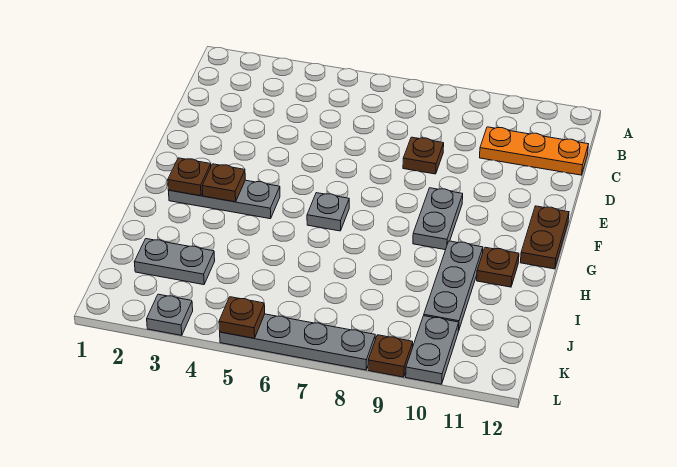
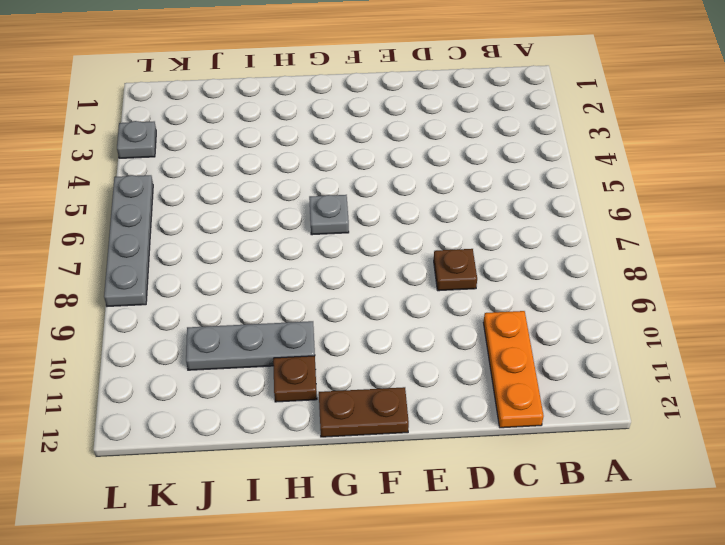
none -> grey 1x2 plate [413,188,463,250]
none -> grey 1x3 plate [168,180,280,219]
none -> grey 1x2 plate [134,239,215,285]

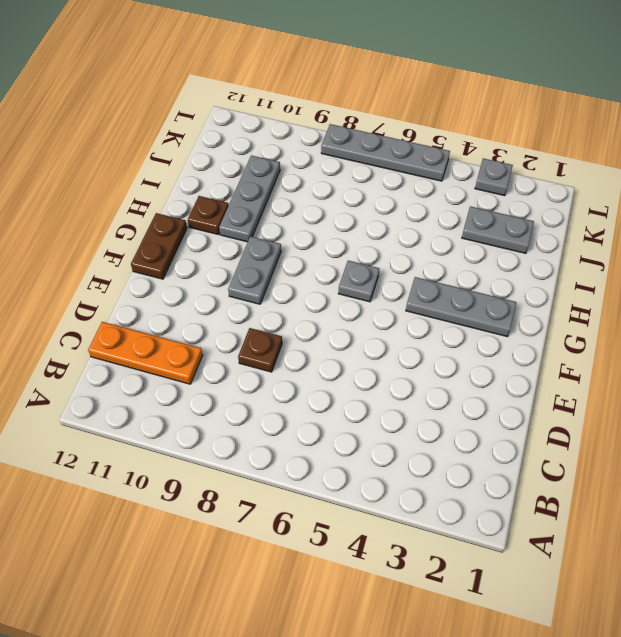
none -> grey 1x2 plate [406,316,459,384]
none -> brown 1x1 plate [368,335,413,377]
none -> brown 1x1 plate [168,158,211,196]

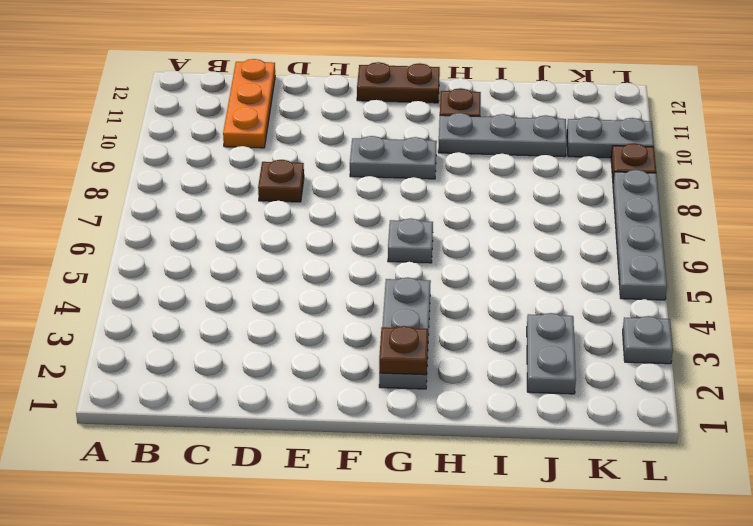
none -> brown 1x1 plate [202,164,245,202]
none -> brown 1x1 plate [219,297,265,338]

